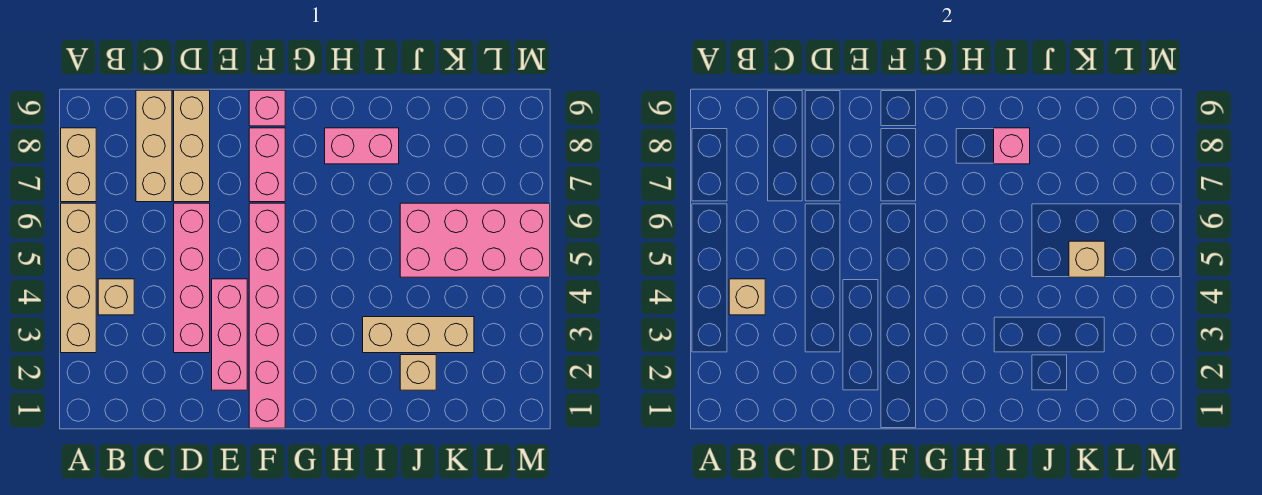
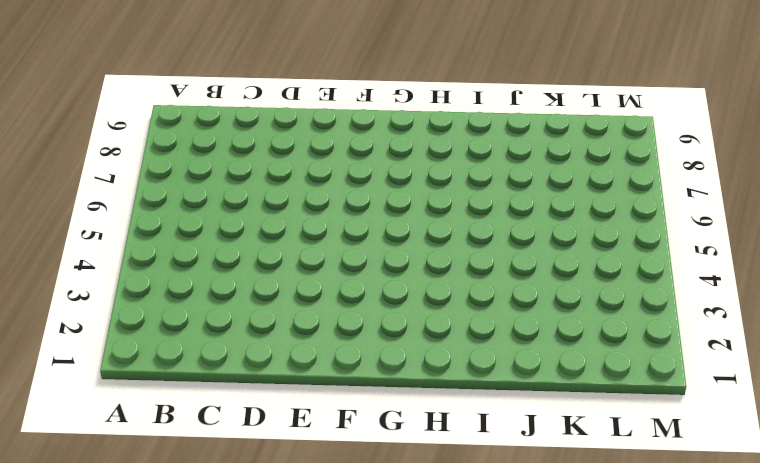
none -> tan 1x4 brick [61,203,96,353]
none -> tan 1x2 brick [61,128,96,202]
none -> tan 1x1 brick [98,279,134,315]

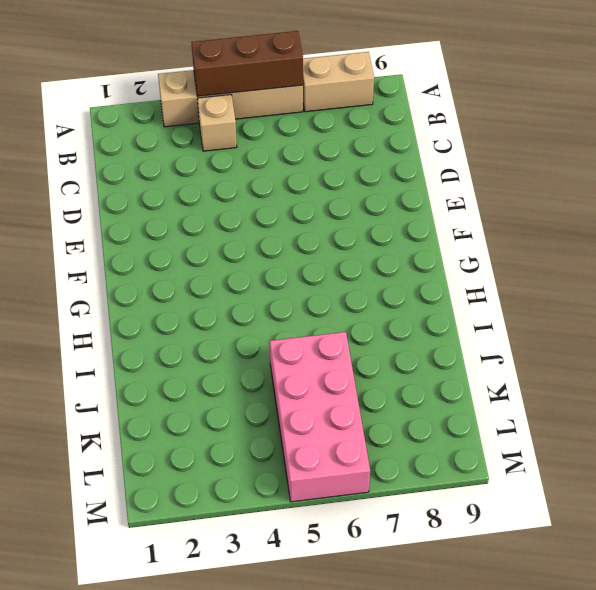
brown 1x3 brick [191,31,303,96] -> none
none -> tan 1x3 brick [136,90,172,202]
none -> pink 1x4 brick [174,203,210,353]
none -> tan 1x3 brick [174,90,210,202]

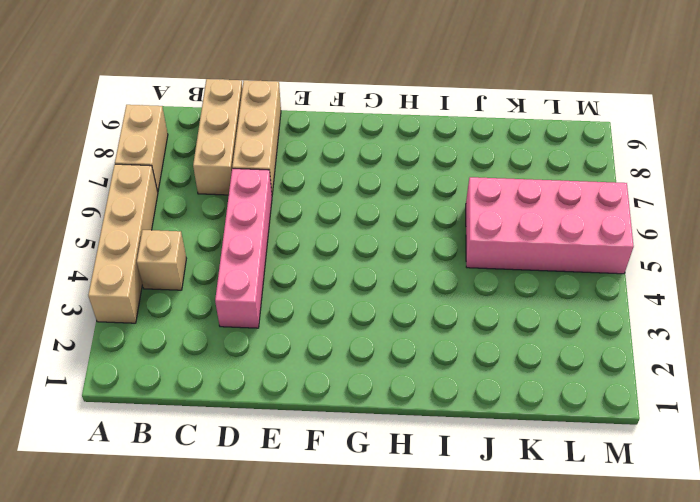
none -> pink 1x3 brick [212,279,247,390]
none -> pink 1x6 brick [249,203,285,428]
none -> pink 1x2 brick [249,128,285,202]

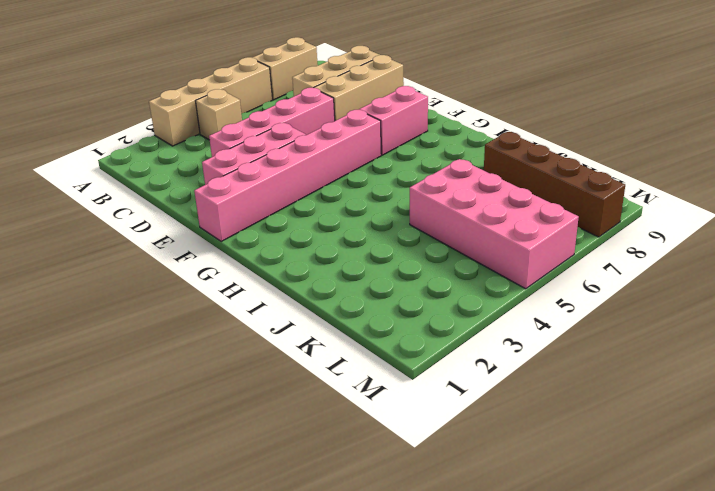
brown 1x4 brick [484,132,625,237] -> none
none -> pink 1x1 brick [249,90,285,126]
none -> pink 1x2 brick [325,128,399,164]
none -> tan 1x3 brick [363,317,474,353]

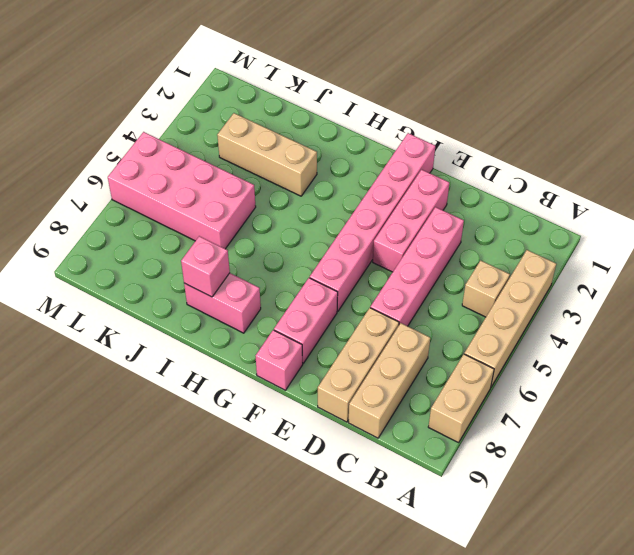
none -> tan 1x1 brick [400,355,436,390]
none -> tan 1x1 brick [729,279,765,315]
none -> tan 1x1 brick [1069,241,1105,277]

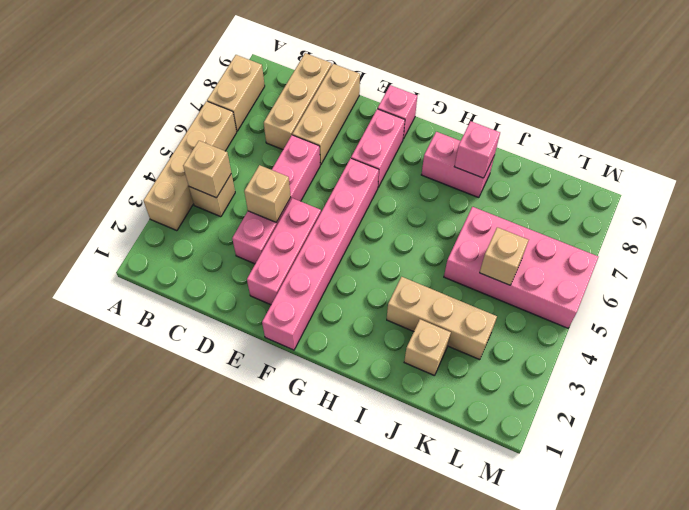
tan 1x1 brick [244,165,291,222] -> none

